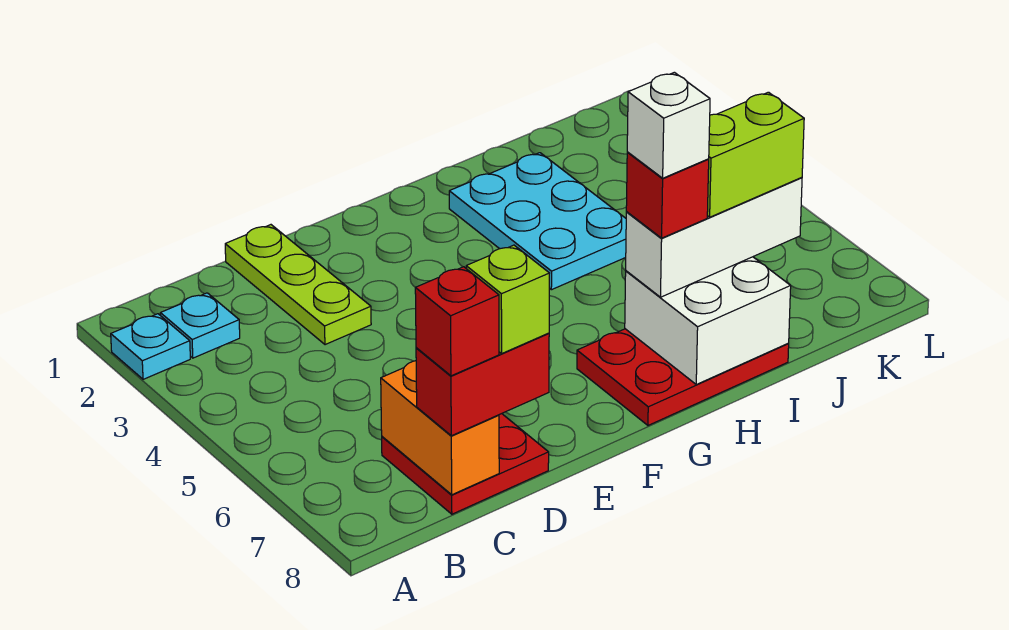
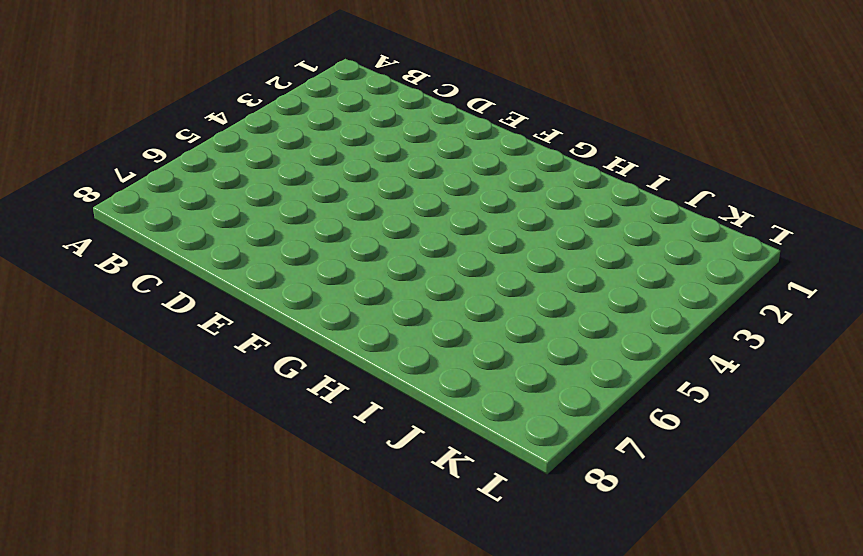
none -> cyan 1x1 plate [111,314,190,379]
none -> cyan 1x1 plate [160,293,240,358]
none -> red 2x2 plate [382,414,549,514]

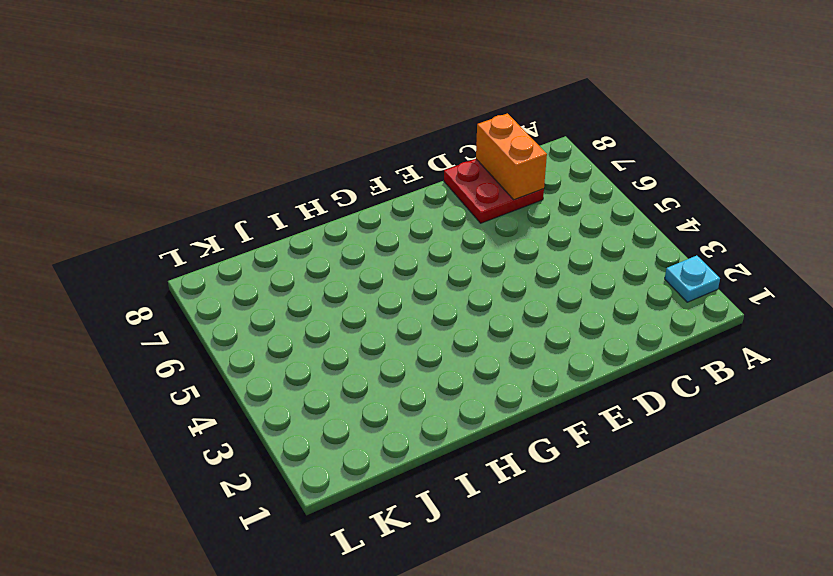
none -> cyan 1x1 plate [160,293,240,358]
none -> lime 1x3 plate [225,225,371,345]
none -> red 2x3 plate [577,329,789,425]

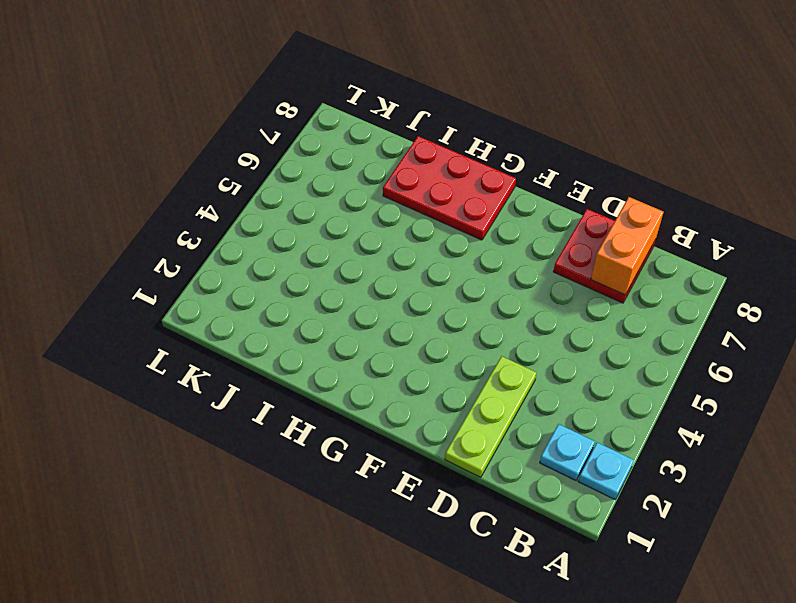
none -> cyan 2x3 plate [449,153,626,290]
none -> white 2x2 brick [625,257,791,384]
none -> red 1x2 brick [416,333,549,436]

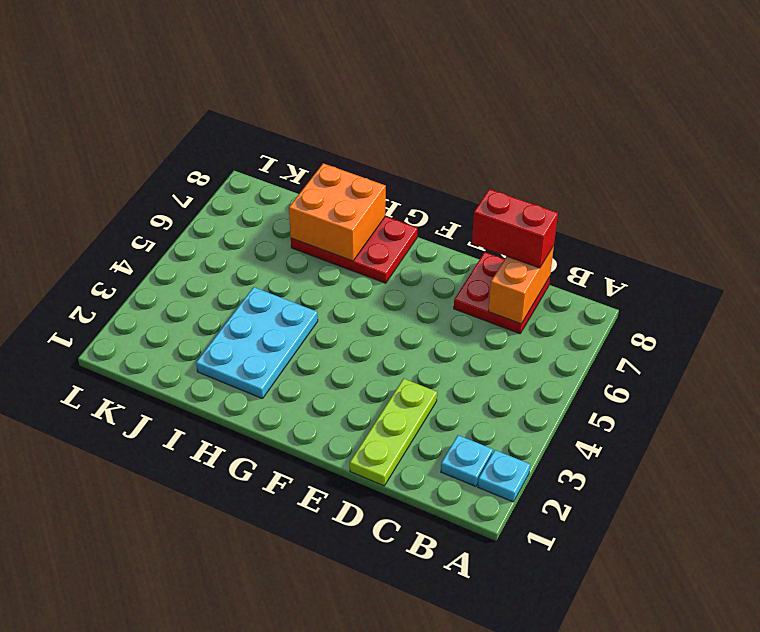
orange 2x2 brick [289,163,386,261] -> white 2x2 brick [625,257,791,384]
none -> white 1x3 brick [626,177,802,297]
none -> red 1x1 brick [415,267,499,376]
none -> lime 1x1 brick [466,245,549,354]

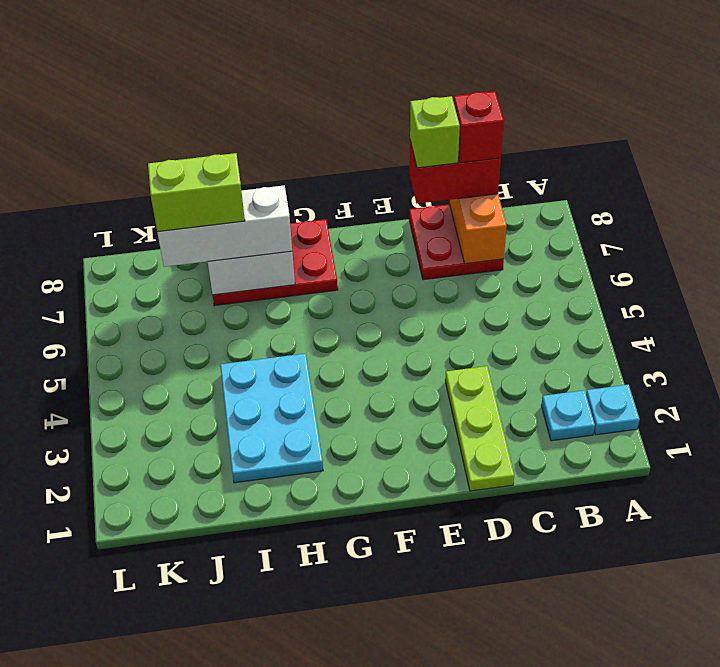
none -> red 1x1 brick [626,153,709,238]
none -> white 1x1 brick [627,72,710,178]

